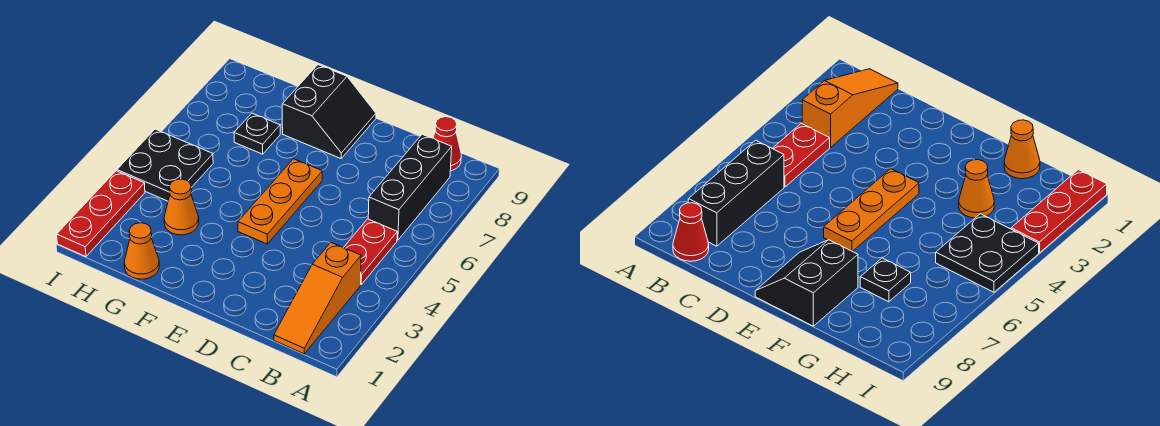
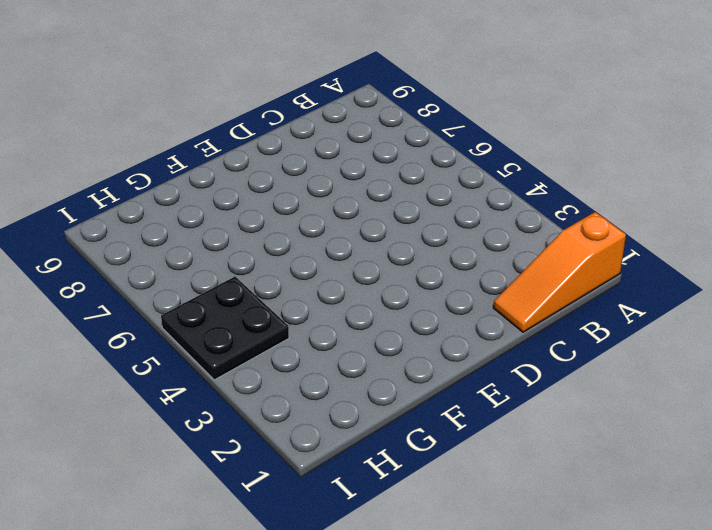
orange 1x3 slope [493,212,626,332] -> orange 1x3 slope turned to [274,243,361,354]
none -> red 1x2 plate [344,219,397,284]
none -> black 1x3 brick [368,134,452,240]

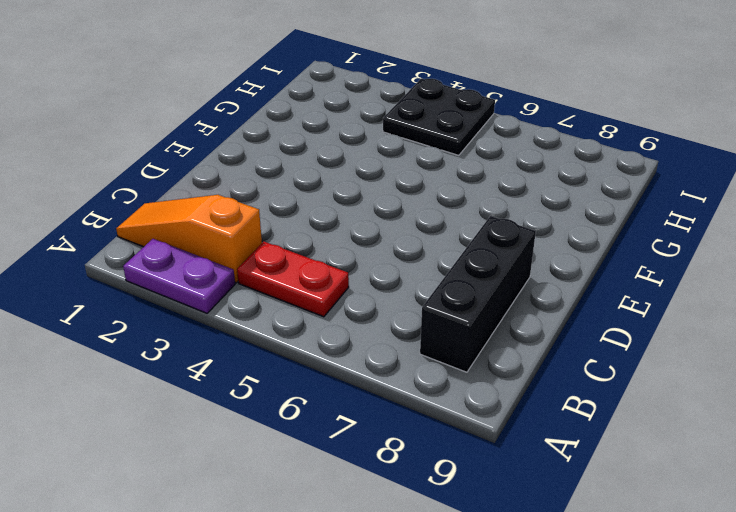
purple 1x2 plate [123,239,235,313] -> none
black 1x3 brick [420,216,536,372] -> black 1x3 brick turned to [368,134,452,240]
none -> red 1x1 cone [433,117,461,171]
none -> orange 1x3 plate [238,159,322,244]

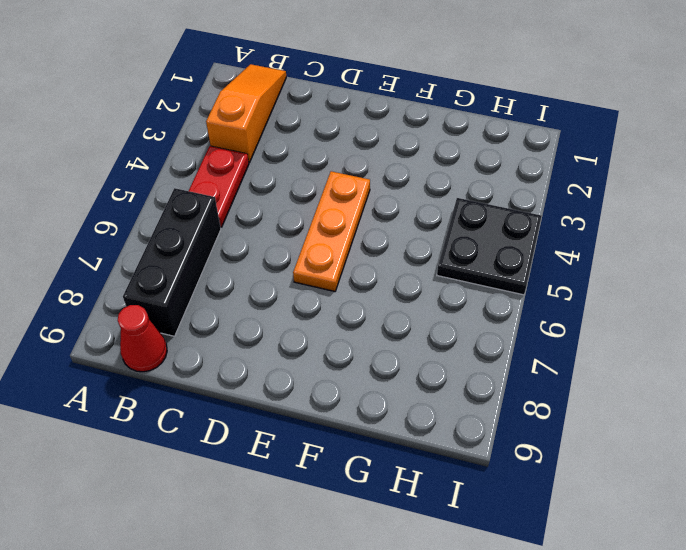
none -> black 2x2 slope [282,65,376,158]
none -> orange 1x1 cone [124,223,159,279]

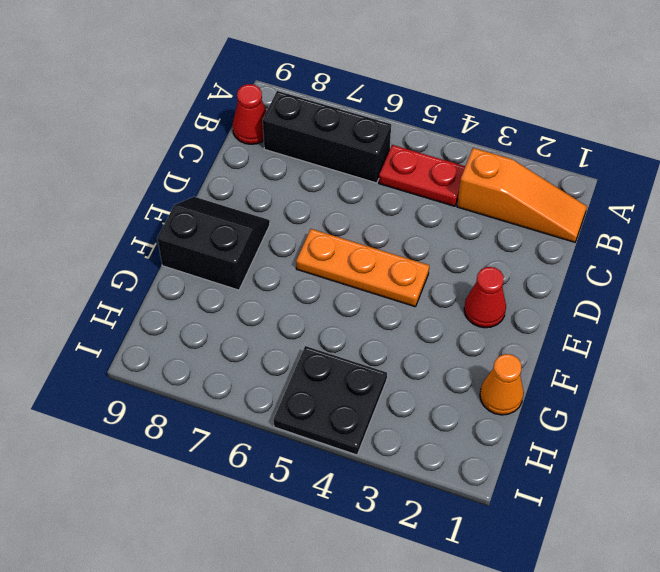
red 1x1 cone [464,267,506,328] -> none
none -> orange 1x1 cone [164,179,199,235]
none -> black 1x1 plate [234,113,280,154]

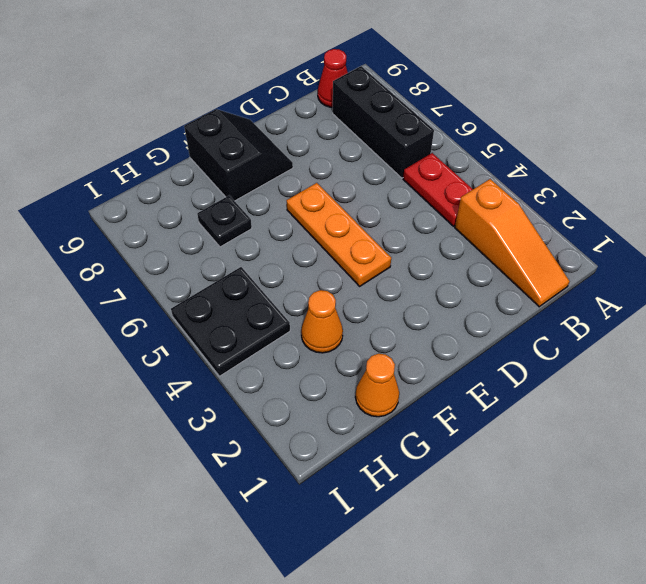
none -> red 1x3 plate [57,171,145,257]

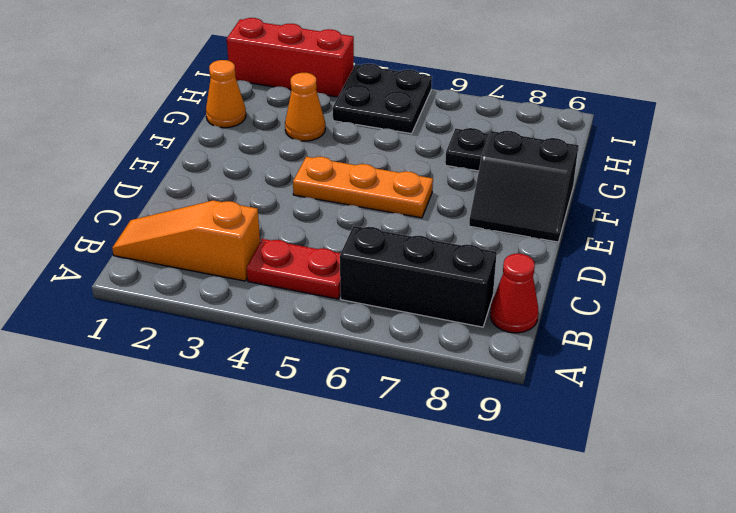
red 1x3 brick [227,18,354,97] -> red 1x3 plate [57,171,145,257]

